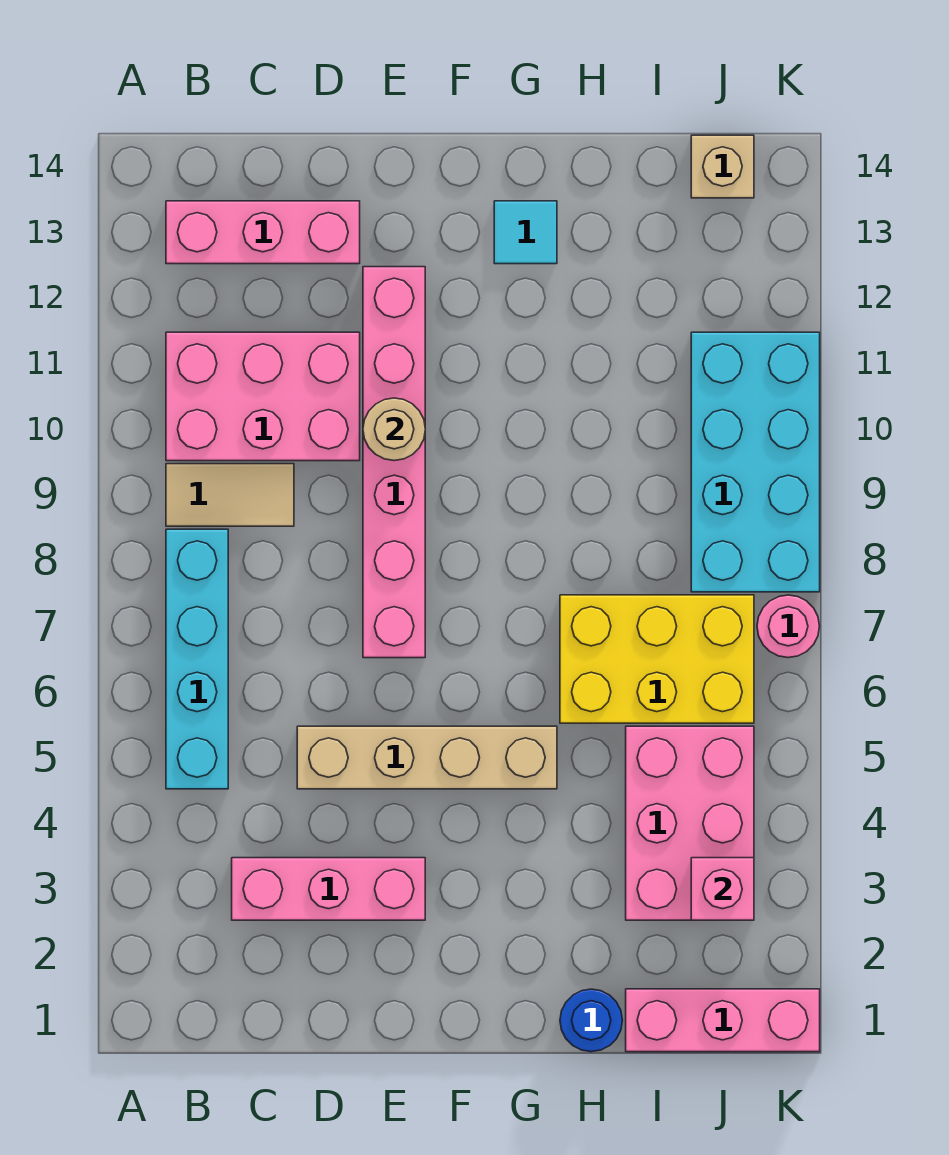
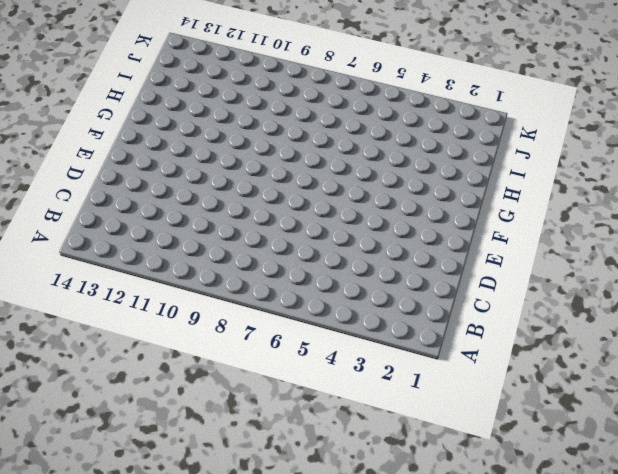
none -> cyan 1x4 brick [166,529,228,789]
none -> tan 1x2 tile [166,464,294,526]
none -> pink 2x3 brick [166,332,360,461]

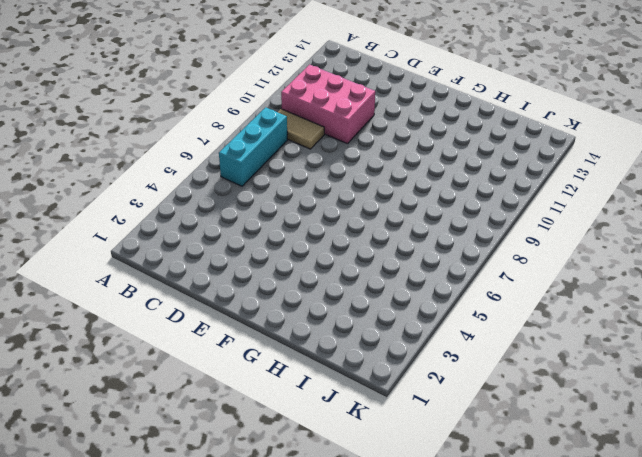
cyan 1x3 brick [219,107,287,186] -> cyan 1x4 brick [166,529,228,789]
none -> pink 1x3 brick [166,201,360,264]
none -> pink 1x3 brick [232,858,425,920]
none -> tan 1x4 brick [297,726,557,789]

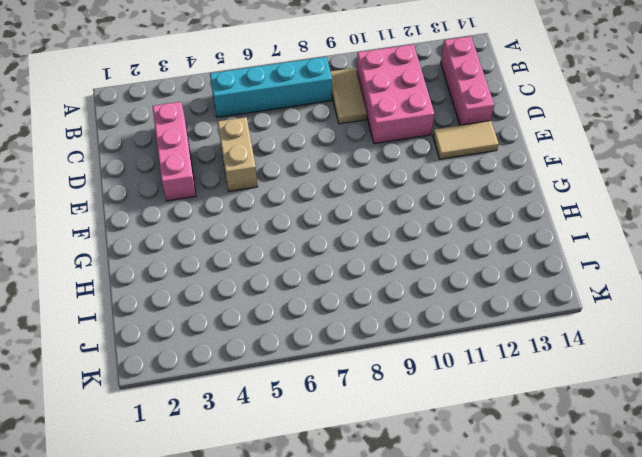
tan 1x2 brick [218,117,258,191] -> tan 1x4 brick [297,726,557,789]
tan 1x2 tile [433,121,499,159] -> pink 1x6 brick [363,267,425,658]
none -> cyan 1x1 tile [494,201,557,264]
none -> blue 1x1 round brick [560,989,622,1052]
none -> yellow 2x3 brick [560,595,754,723]

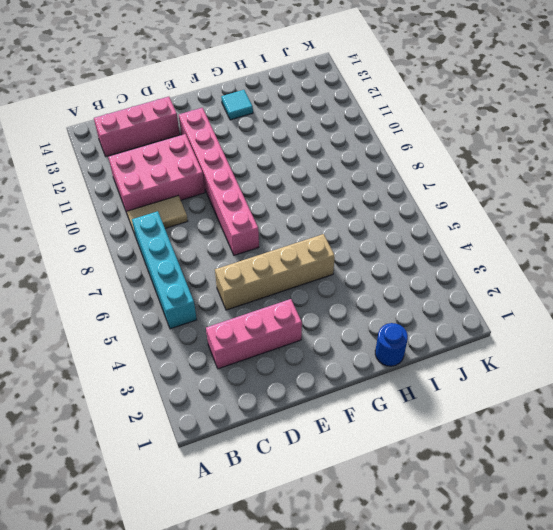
none -> yellow 2x3 brick [560,595,754,723]
none -> pink 1x3 brick [626,989,820,1052]
none -> pink 2x3 brick [626,726,754,920]

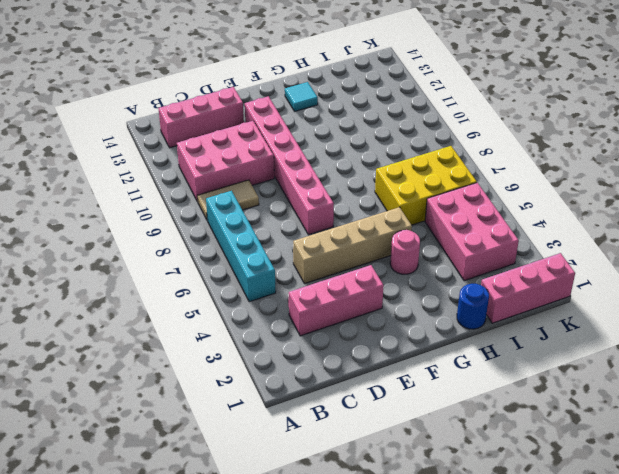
pink 1x1 round brick [390,230,420,274] -> pink 1x1 round brick moved to [757,595,820,658]
none -> cyan 2x4 brick [691,332,820,592]
none -> tan 1x1 brick [691,135,754,198]
none -> tan 1x1 round brick [363,398,425,461]

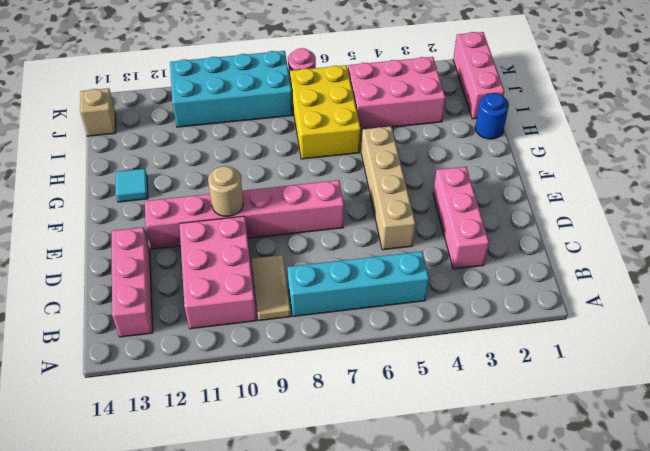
none -> pink 1x1 brick [691,858,754,920]

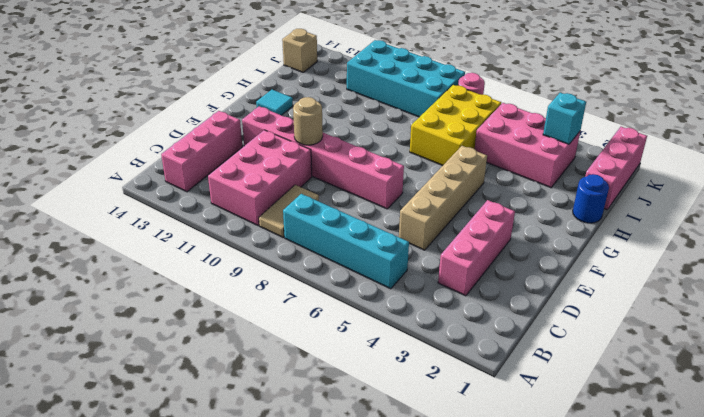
cyan 1x1 brick [543,93,586,144] -> pink 1x1 brick [691,858,754,920]

